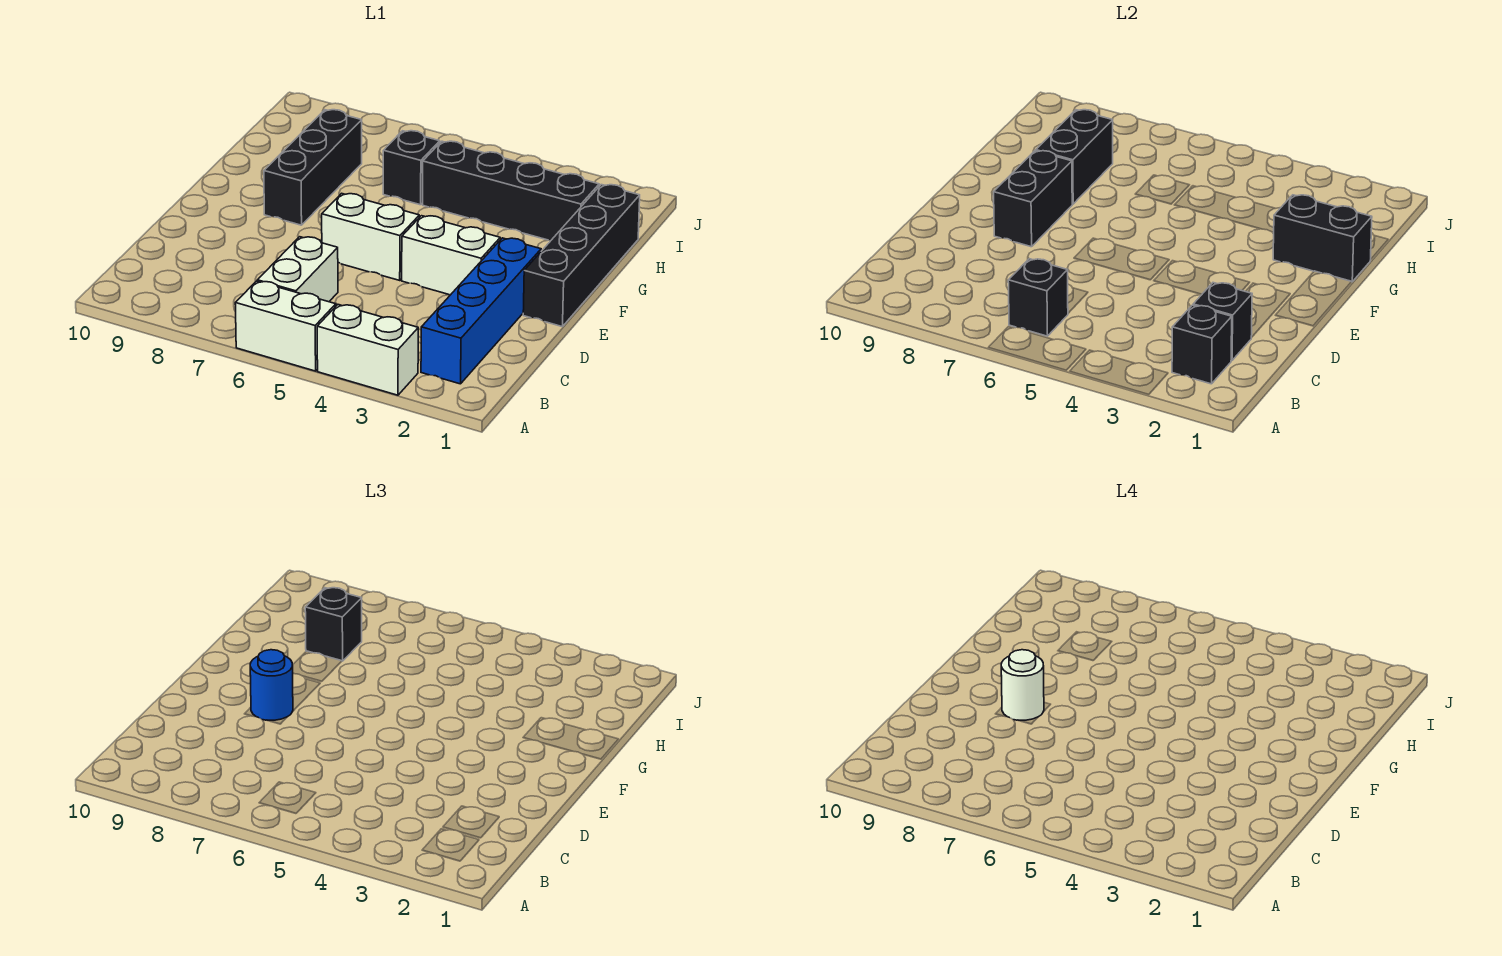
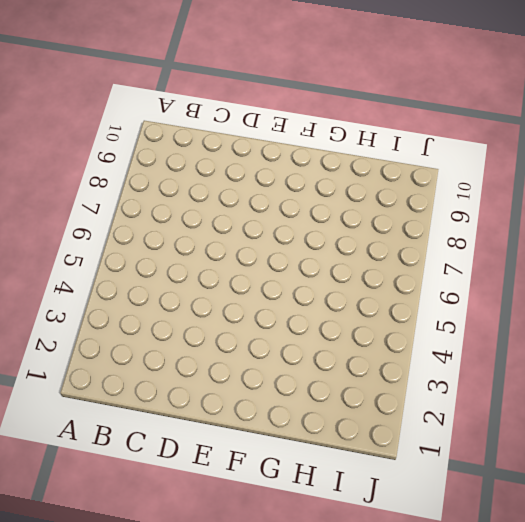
none -> white 1x2 brick [317,305,418,395]
none -> white 1x2 brick [235,281,336,371]
none -> blue 1x4 brick [421,238,541,384]

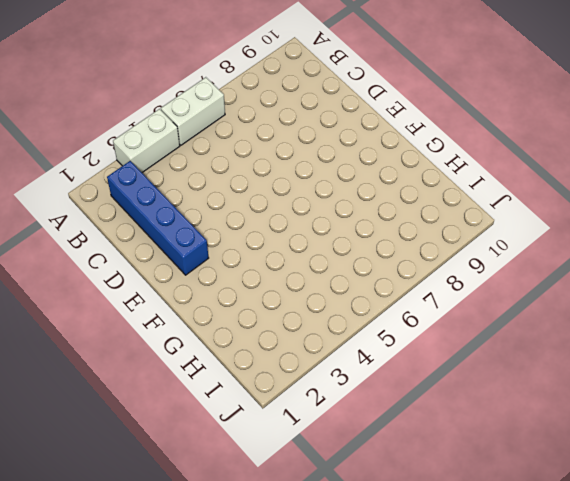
none -> white 1x2 brick [257,237,338,302]
none -> black 1x4 brick [523,185,640,327]
none -> white 1x2 brick [402,216,500,295]

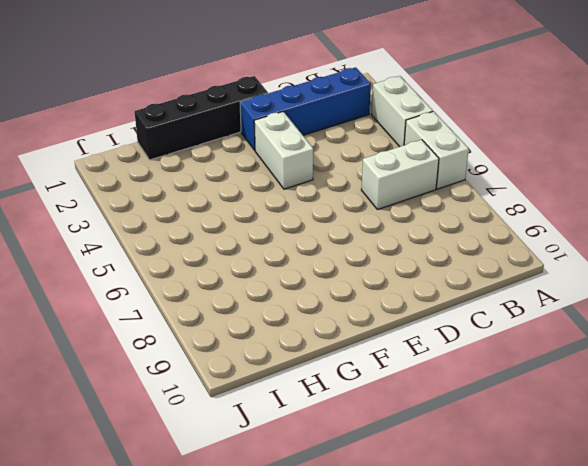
none -> white 1x2 brick [322,193,419,280]
none -> black 1x3 brick [264,110,362,225]
none -> black 1x4 brick [423,141,599,240]

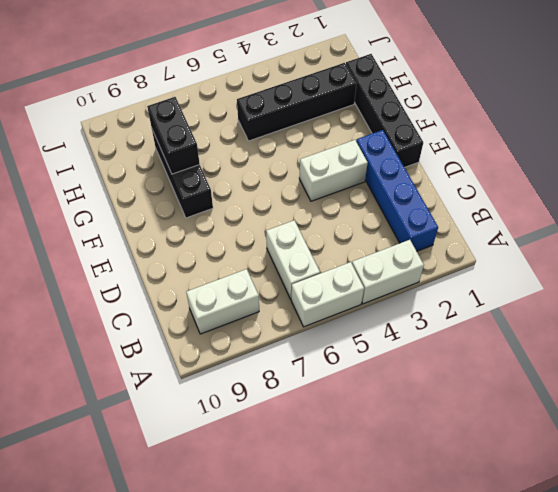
white 1x2 brick [186,269,259,334] -> white 1x2 brick moved to [322,193,419,280]
none -> black 1x1 brick [383,131,440,205]
none -> black 1x1 brick [1172,305,1232,384]
none -> black 1x1 brick [1008,259,1068,336]

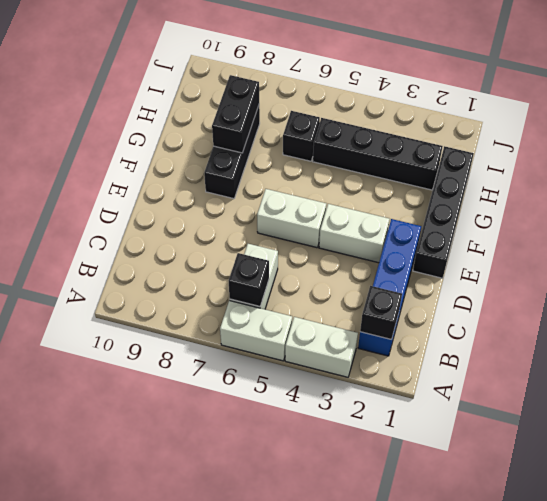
none -> black 1x1 brick [1193,283,1252,361]
none -> black 1x2 brick [994,151,1072,247]
none -> black 1x2 brick [1273,195,1372,282]

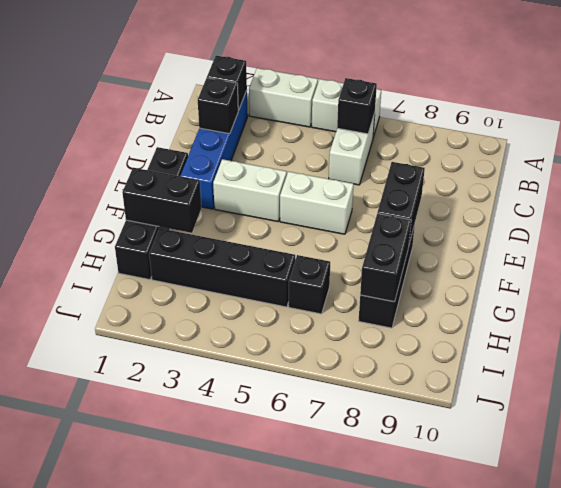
none -> blue 1x1 round brick [250,650,293,720]
none -> black 1x1 brick [305,588,362,661]
none -> white 1x1 round brick [1001,650,1044,720]

